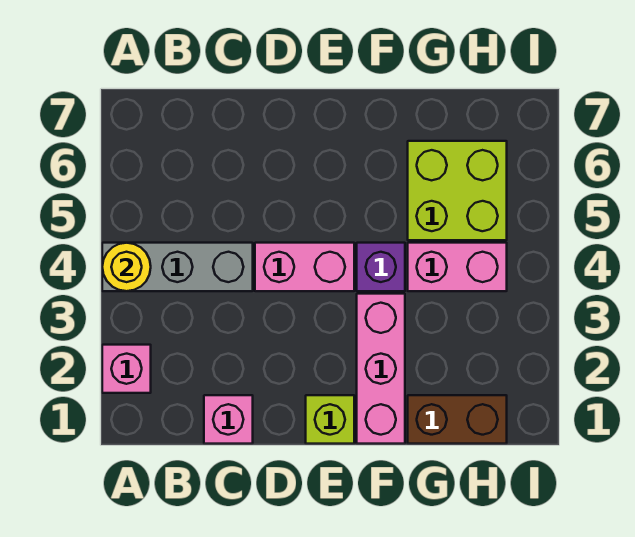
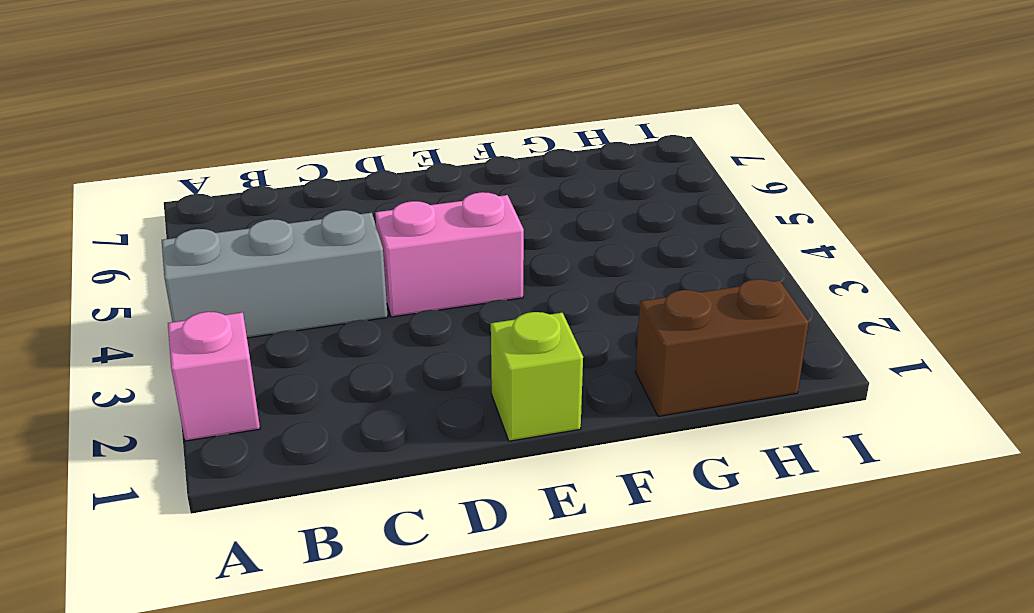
none -> pink 1x1 brick [204,395,253,444]
none -> pink 1x3 brick [357,294,405,444]

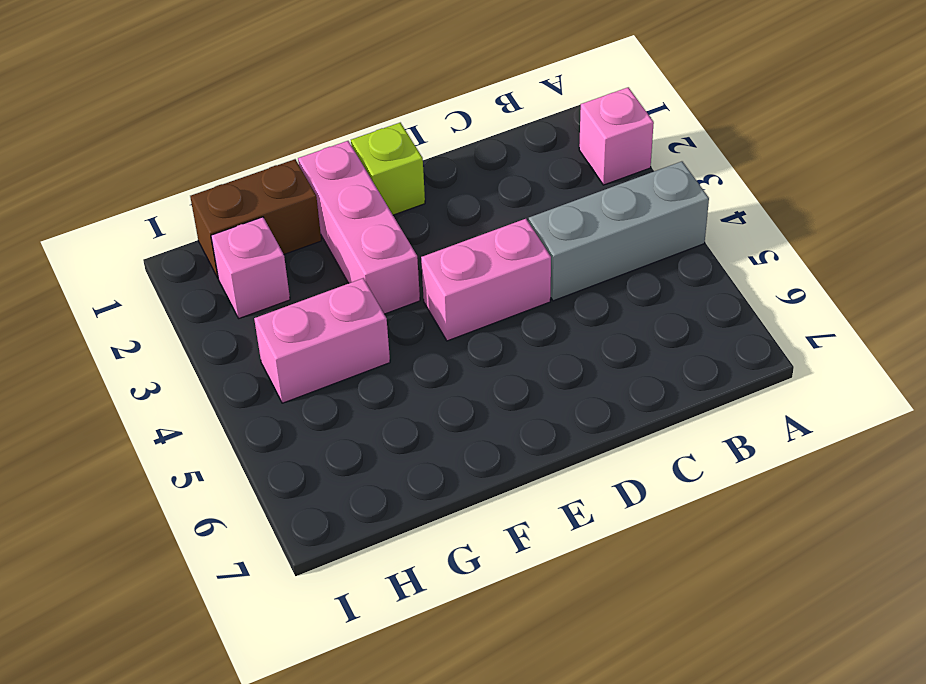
pink 1x1 brick [211,217,290,318] -> pink 1x1 brick moved to [204,395,253,444]
none -> purple 1x1 brick [357,243,405,291]
none -> lime 2x2 brick [408,141,507,240]

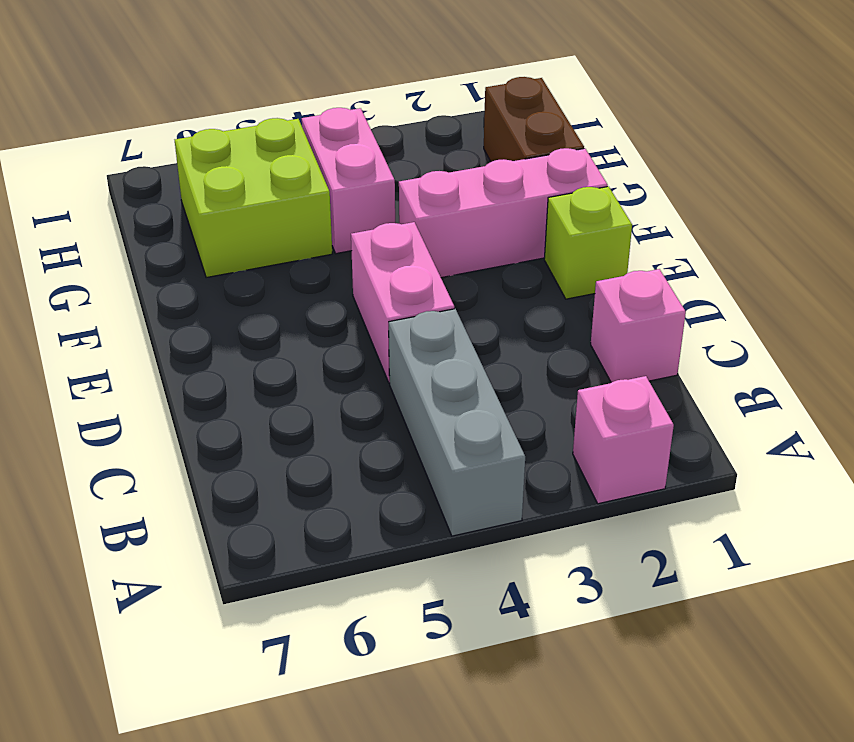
none -> purple 1x1 brick [357,243,405,291]
none -> yellow 1x1 round brick [102,243,151,291]

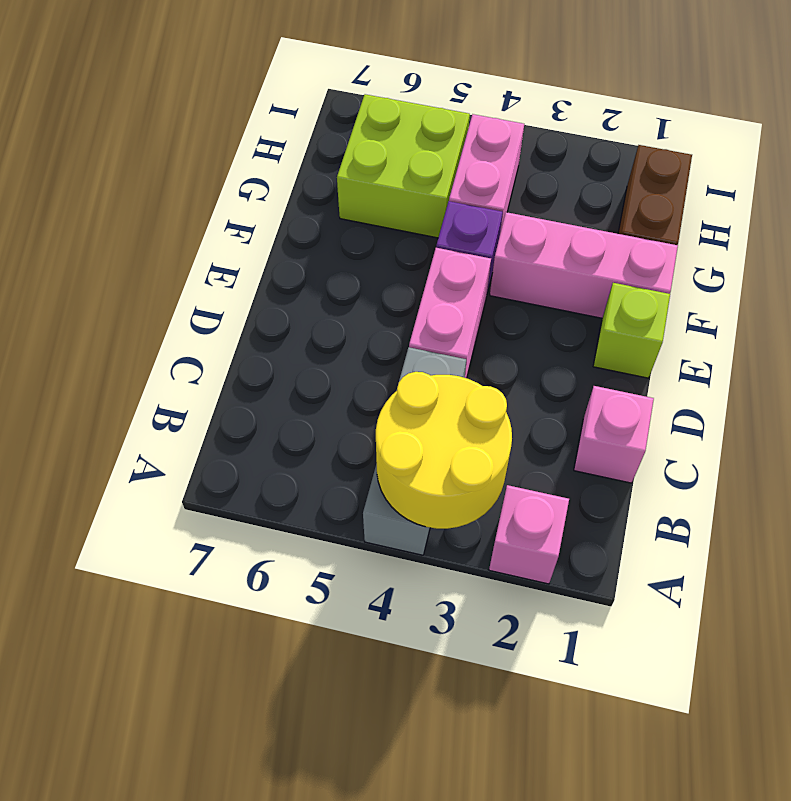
yellow 2x2 round brick [376,372,512,529] -> yellow 1x1 round brick [102,243,151,291]

